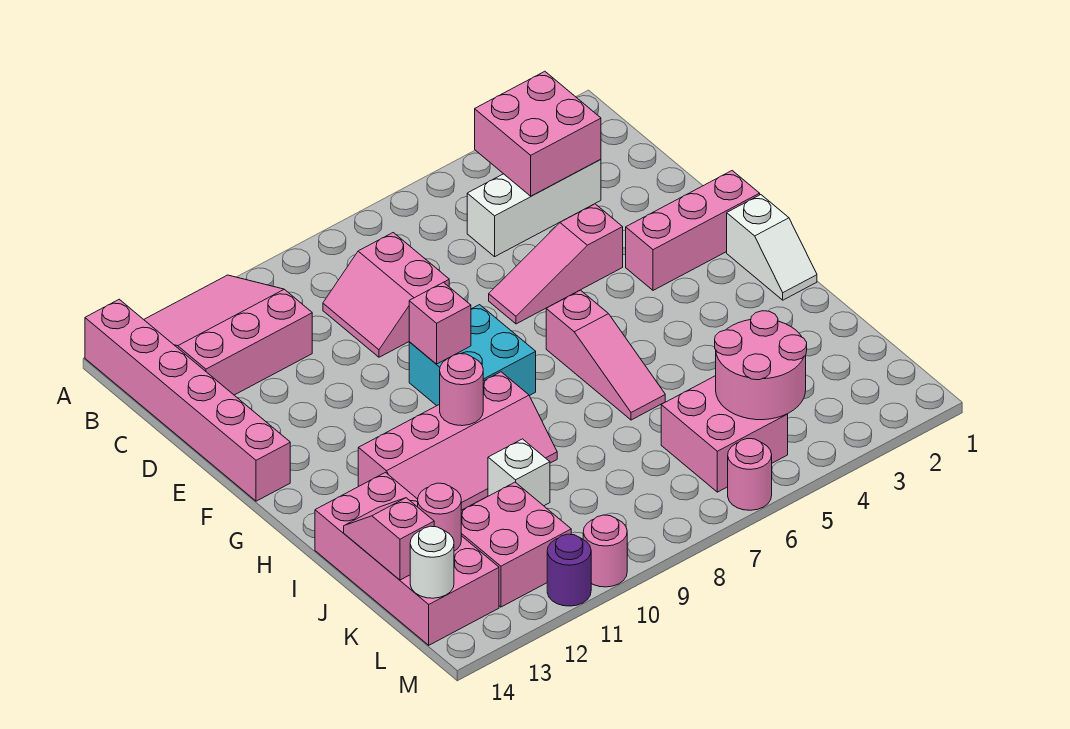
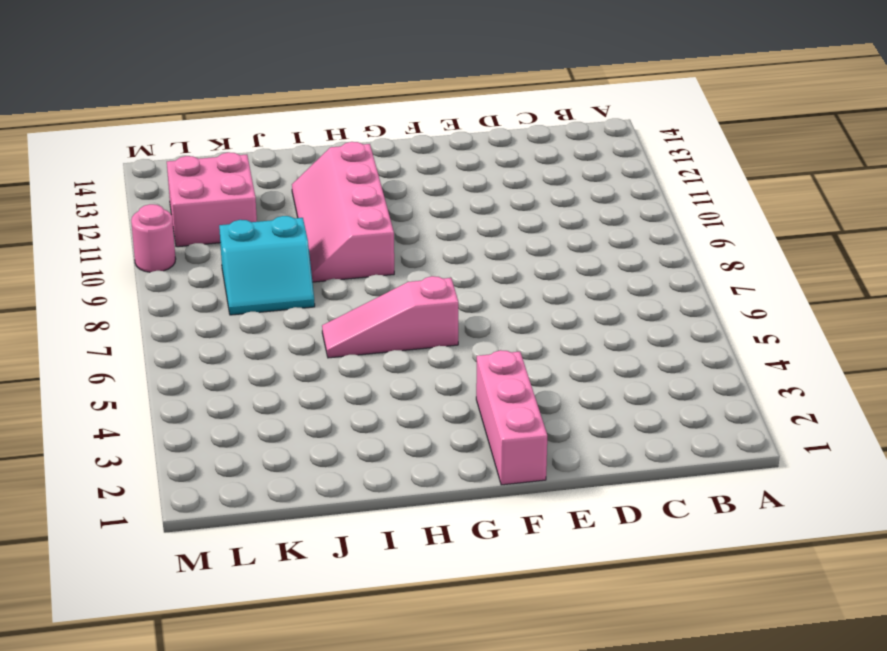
cyan 2x2 slope [219,216,315,315] -> none
none -> pink 3x3 slope [144,275,312,395]
none -> pink 1x6 brick [85,299,290,501]
none -> white 1x3 brick [467,160,601,257]

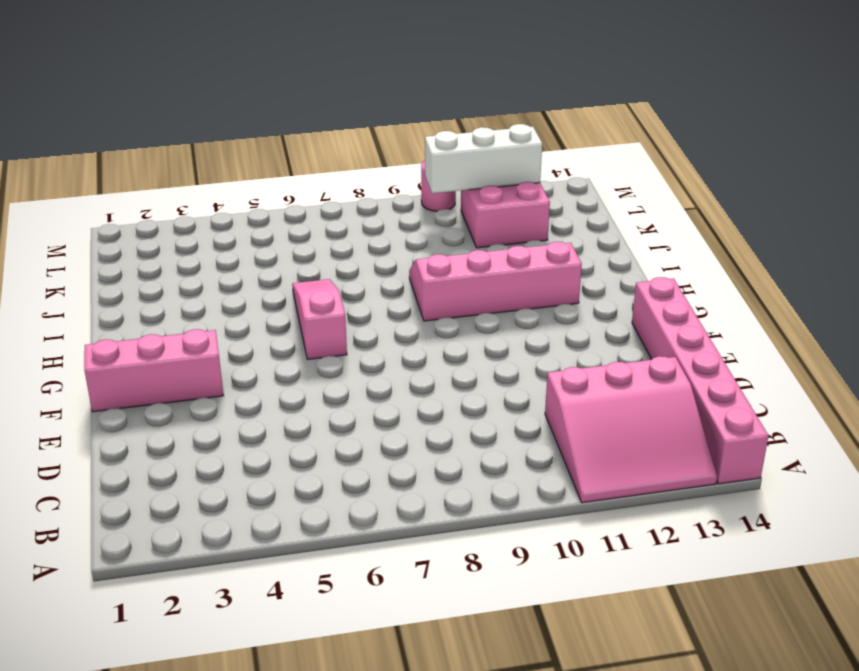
white 1x3 brick [425,124,542,193] -> white 1x3 brick moved to [467,160,601,257]
none -> pink 2x2 slope [323,233,449,357]
none -> pink 1x3 slope [489,204,623,324]
none -> cyan 2x2 brick [409,305,536,406]

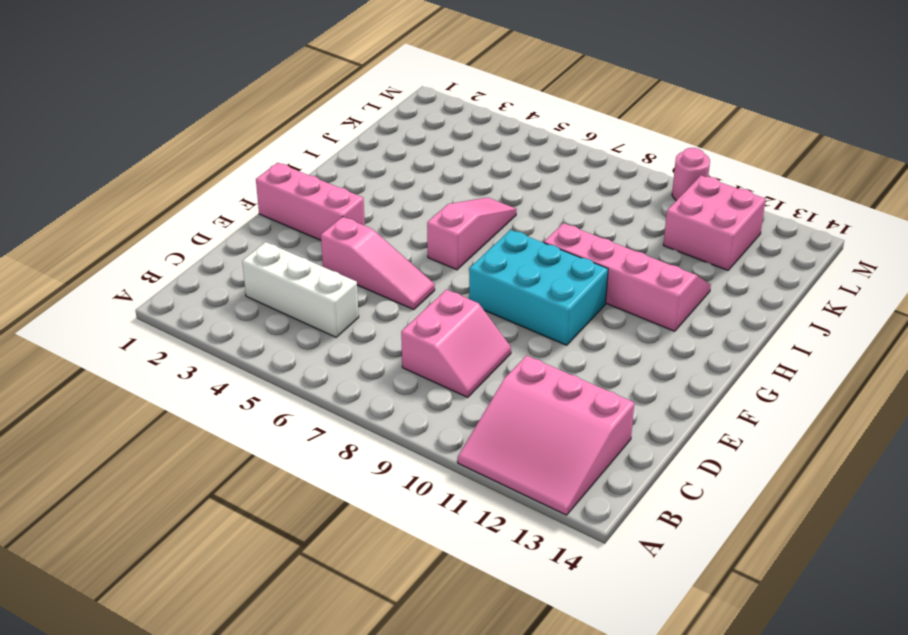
cyan 2x3 brick [469,230,608,345] -> cyan 2x2 brick [409,305,536,406]
none -> pink 1x6 brick [85,299,290,501]
none -> white 1x2 slope [727,195,817,300]
none -> pink 2x4 brick [315,472,499,645]

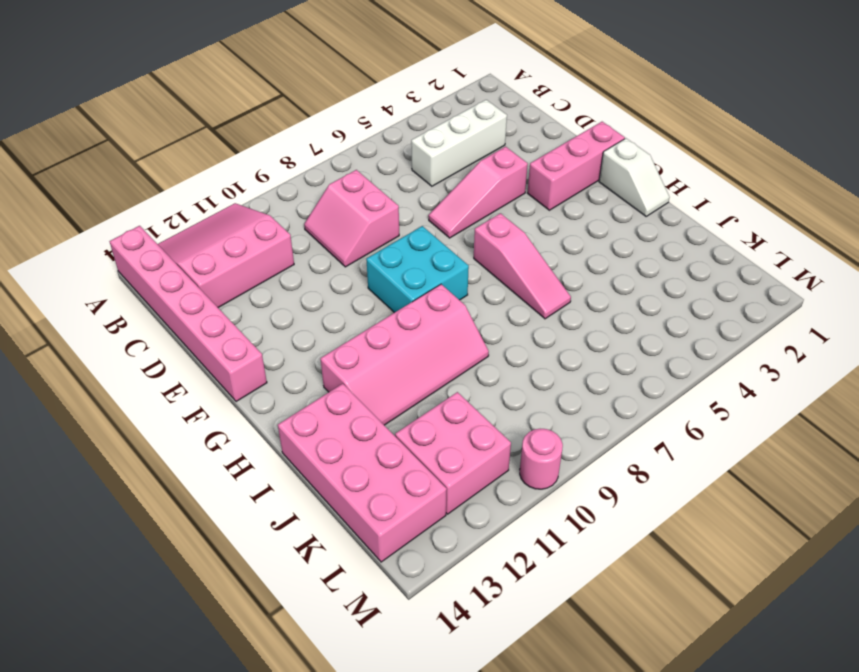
none -> white 1x1 brick [488,439,550,506]
none -> pink 2x2 brick [661,376,788,492]
none -> pink 1x1 round brick [728,439,772,510]

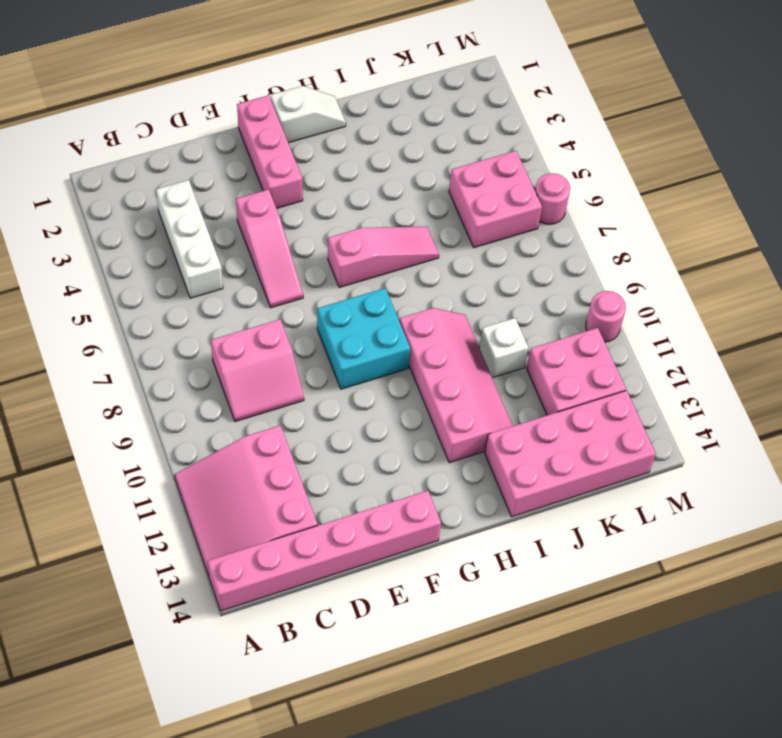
none -> purple 1x1 round brick [547,534,591,606]
none -> pink 2x2 brick [475,71,601,196]
none -> pink 1x1 brick [409,282,471,364]

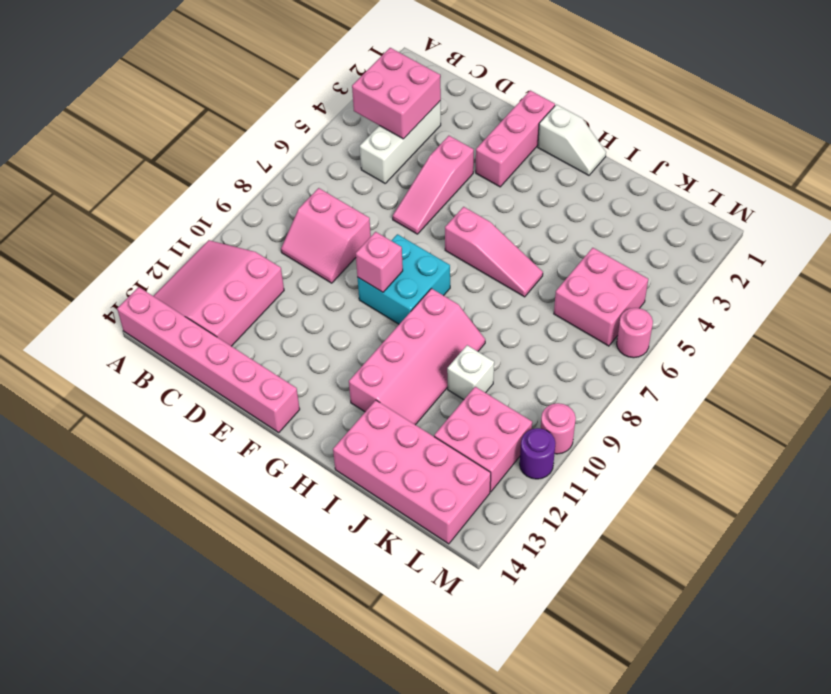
none -> pink 1x1 round brick [440,354,483,426]
none -> pink 1x2 slope [344,498,434,580]
none -> pink 2x2 round brick [715,311,807,420]

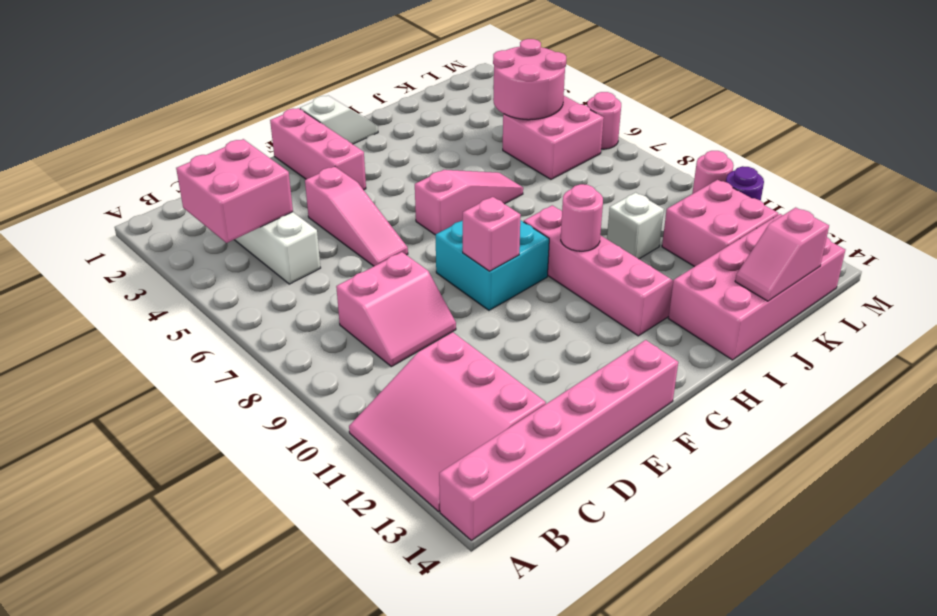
none -> pink 1x1 round brick [418,483,461,551]
none -> white 1x1 round brick [410,526,454,598]

